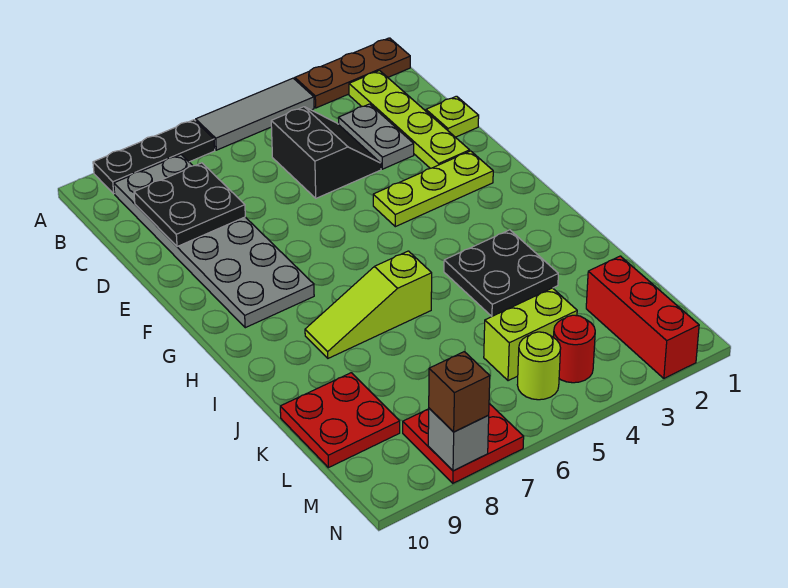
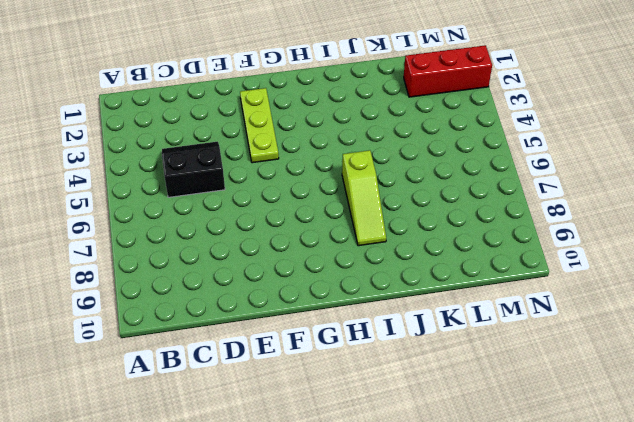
none -> brown 1x3 plate [295,38,410,108]
none -> grey 1x3 tile [196,78,314,150]
none -> black 1x3 plate [93,120,215,194]

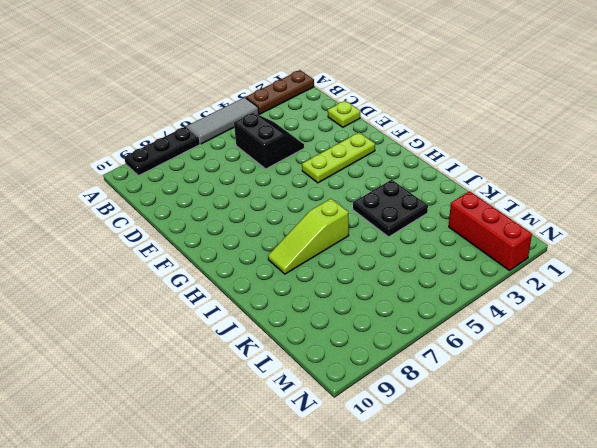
none -> lime 1x4 plate [349,71,470,168]
none -> grey 2x6 plate [114,155,314,328]
none -> grey 1x2 plate [338,104,414,169]

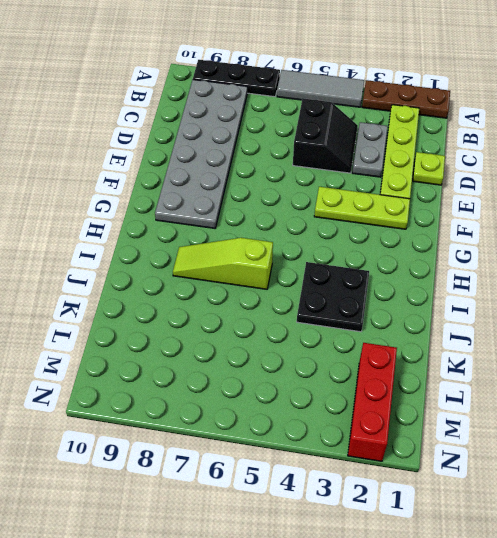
none -> red 2x2 plate [280,373,400,468]
none -> lime 1x2 brick [484,288,577,381]
none -> red 1x1 round brick [554,315,595,383]

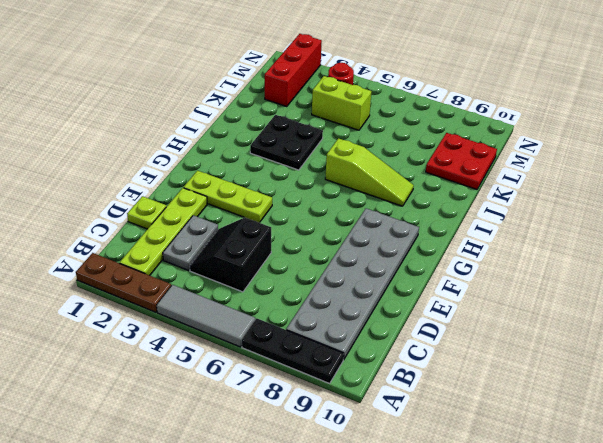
none -> lime 1x1 round brick [517,332,561,400]
none -> red 2x2 plate [403,404,524,483]
none -> black 2x2 plate [134,163,245,247]

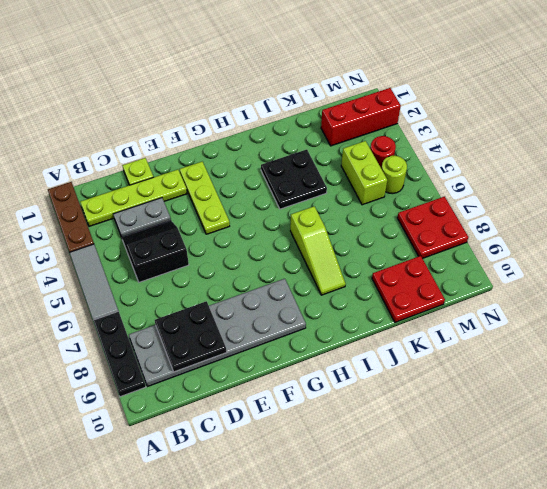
none -> grey 1x1 brick [428,408,489,471]
none -> brown 1x1 brick [429,352,490,432]

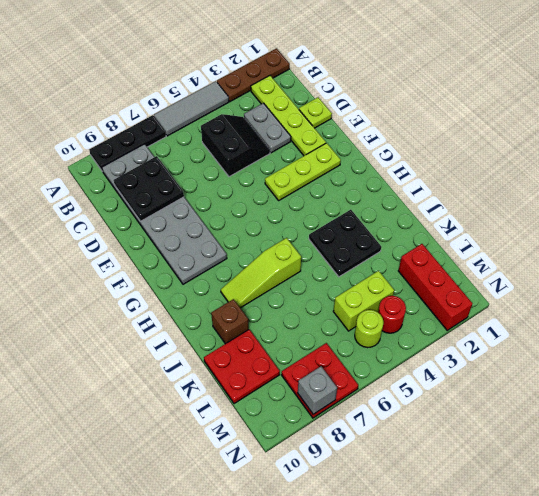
brown 1x1 brick [211,299,249,344] -> brown 1x1 brick moved to [429,352,490,432]

